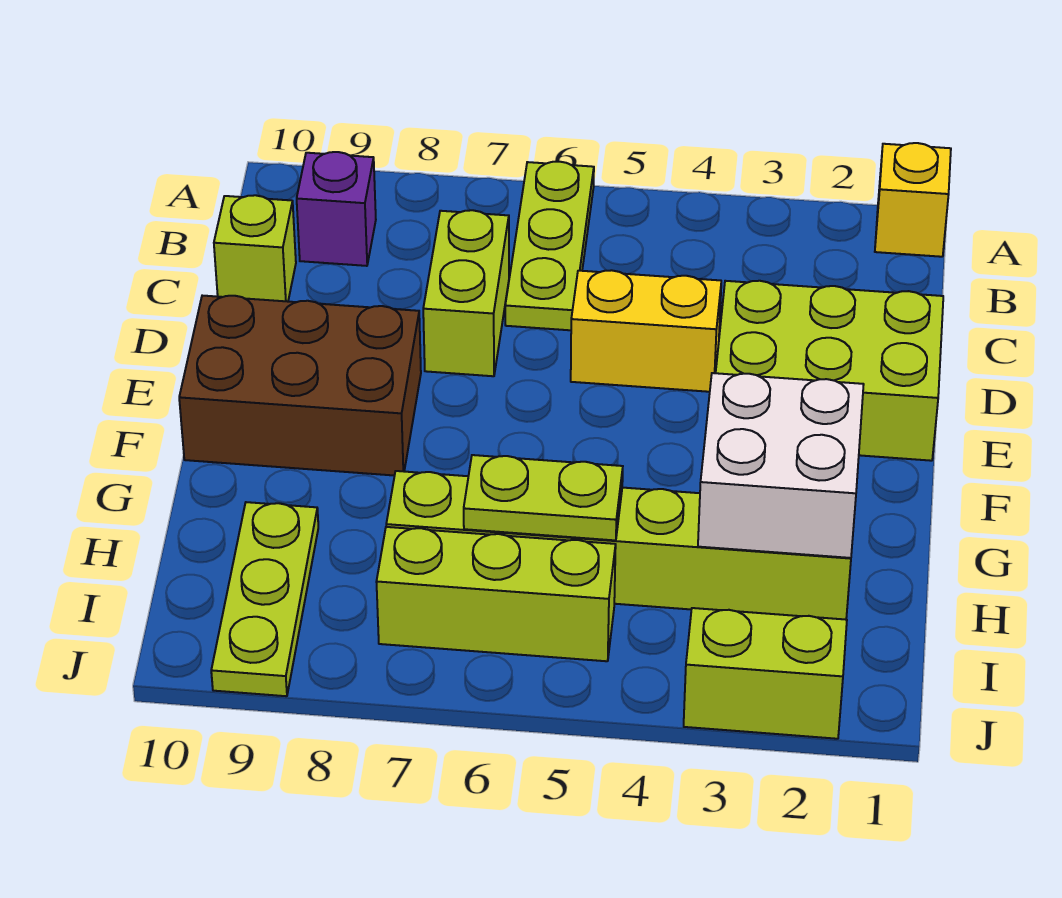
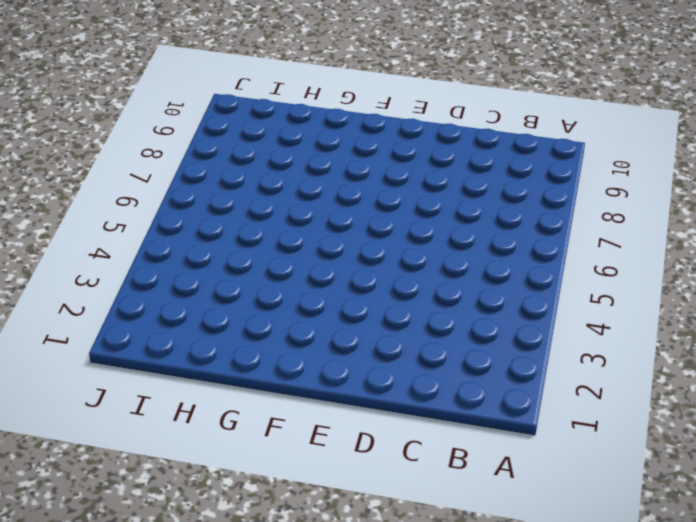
none -> yellow 1x1 brick [875,143,951,257]
none -> lime 1x3 plate [505,162,594,330]
none -> purple 1x1 brick [297,152,376,266]

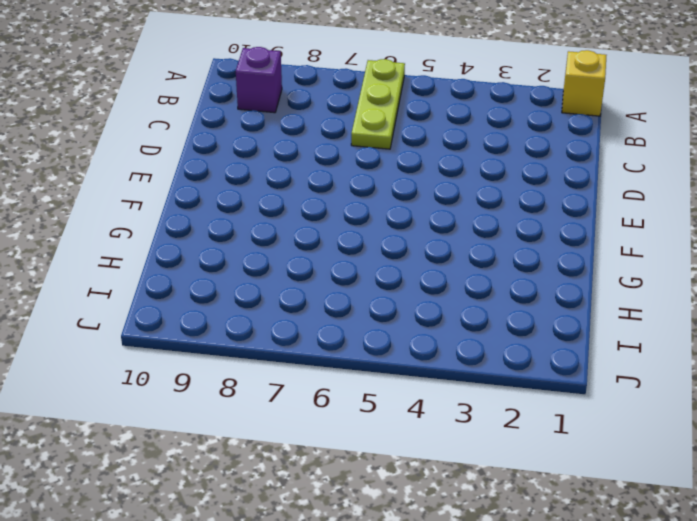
none -> lime 1x2 brick [423,210,509,376]
none -> lime 1x1 brick [214,195,296,302]
none -> lime 2x3 brick [716,281,943,461]

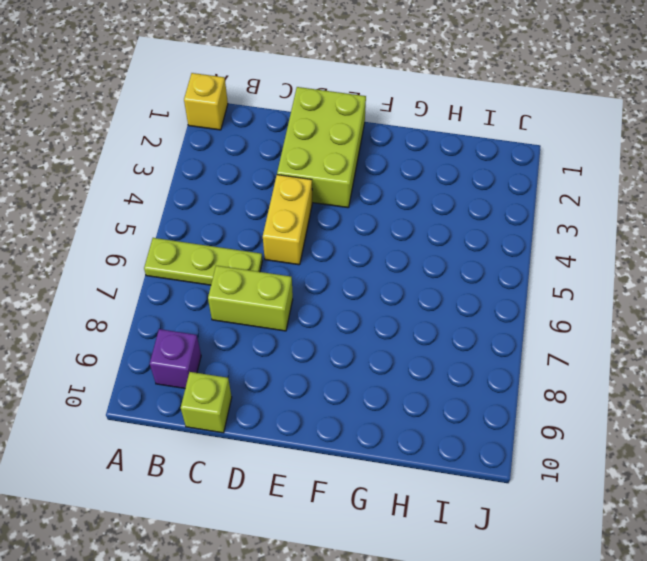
none -> brown 2x3 brick [179,296,421,476]
none -> lime 1x6 brick [386,471,851,620]
none -> lime 1x3 plate [211,502,318,696]

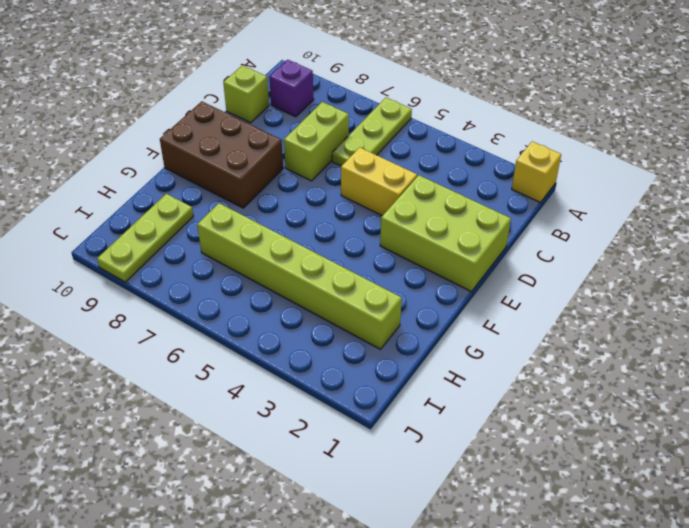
none -> lime 1x3 brick [376,527,616,661]
none -> lime 1x2 brick [684,608,847,739]
none -> white 2x2 brick [698,373,864,558]

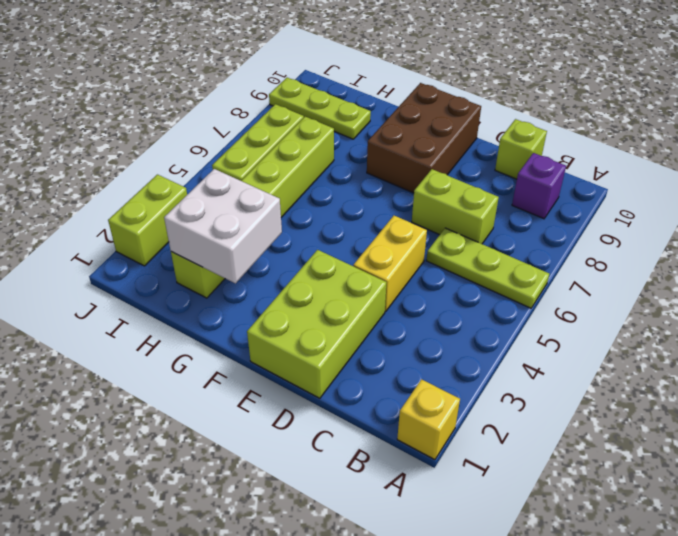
none -> lime 1x2 plate [464,455,623,540]

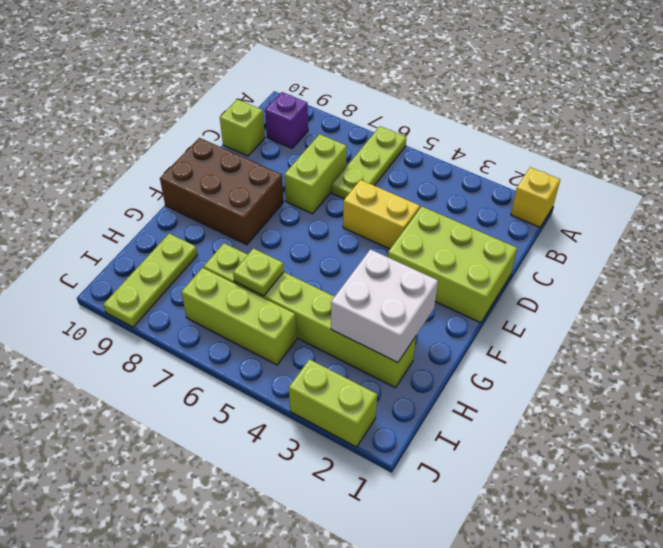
lime 1x1 plate [233,248,284,296] -> lime 1x2 plate [464,455,623,540]

